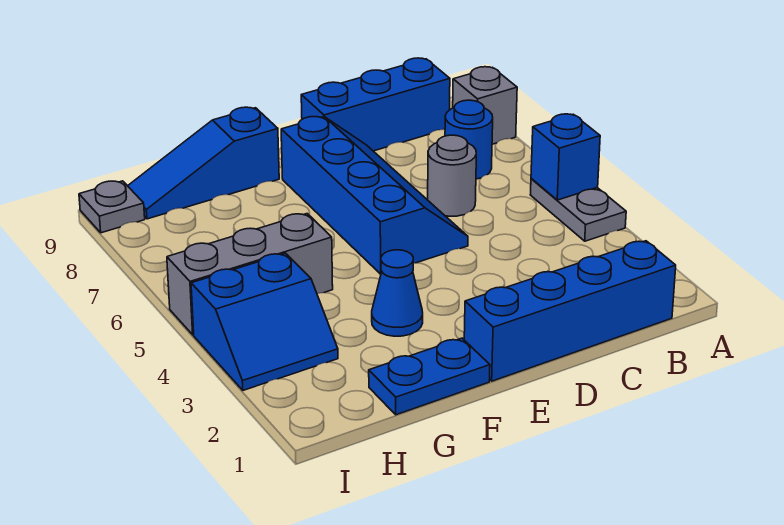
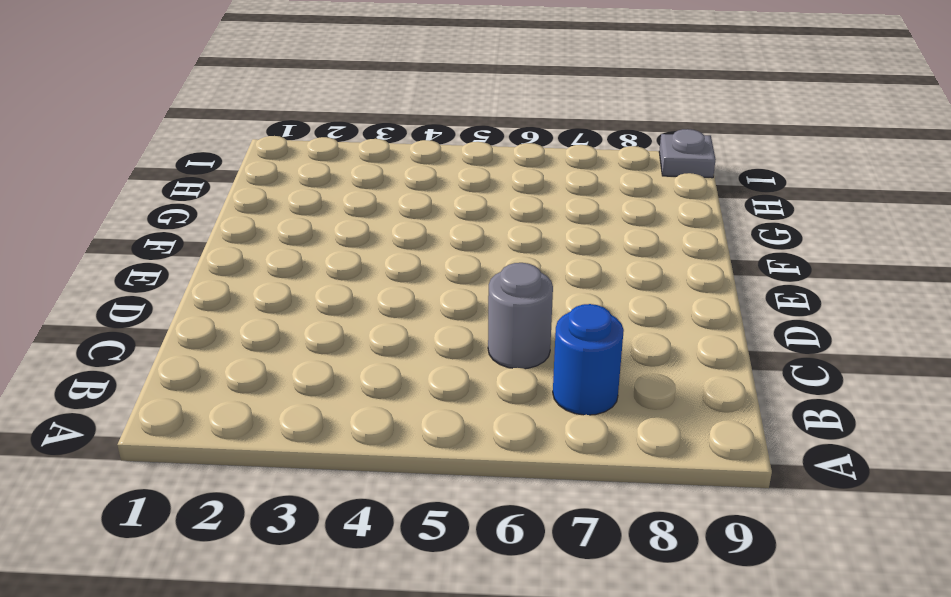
none -> grey 1x2 plate [530,179,626,241]
none -> grey 1x1 brick [453,67,517,144]
none -> blue 1x4 brick [464,241,676,381]

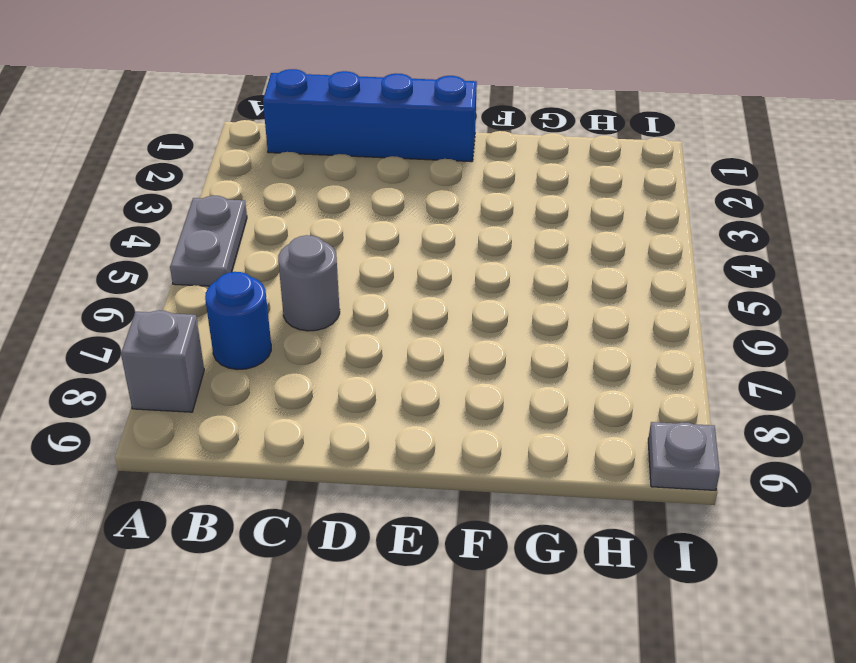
none -> blue 1x3 brick [301,58,450,151]
none -> blue 2x4 slope [281,117,468,274]
none -> blue 1x2 plate [369,338,490,415]

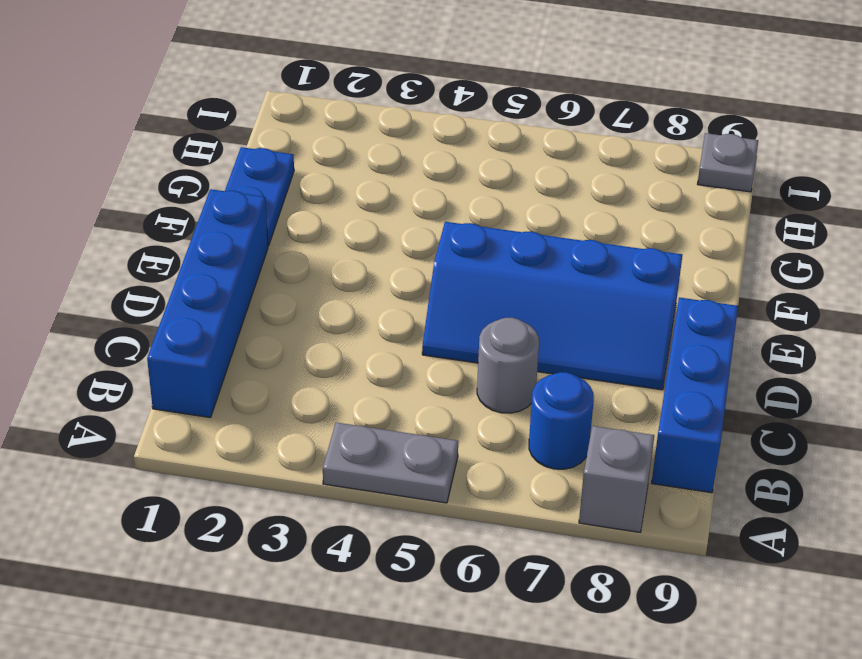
none -> blue 1x1 cone [372,250,423,336]
none -> blue 1x3 slope [128,107,279,219]
none -> grey 1x3 brick [167,214,333,335]

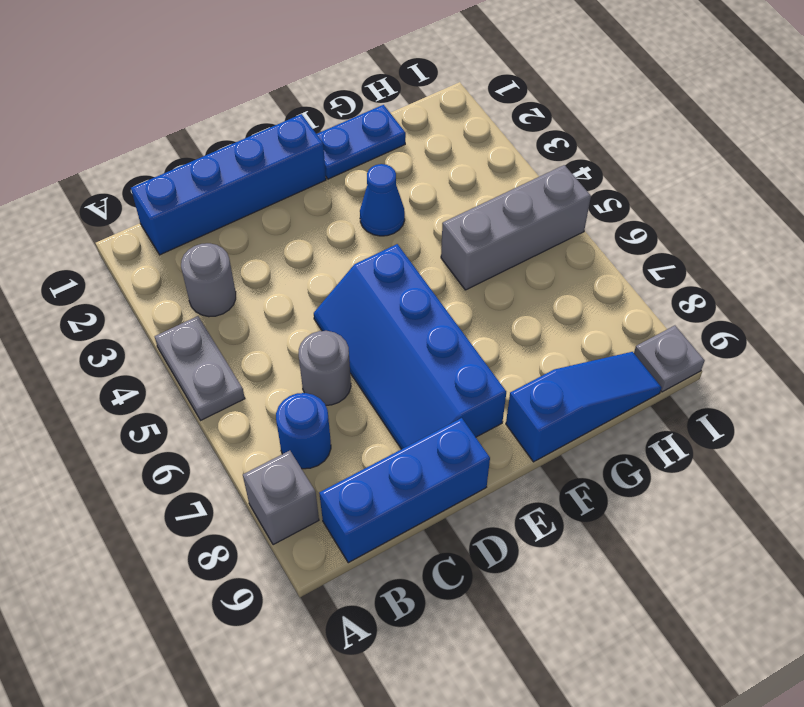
grey 1x1 round brick [181,243,236,317] -> none
none -> blue 2x2 slope [191,253,338,390]
none -> blue 1x1 brick [531,114,600,200]

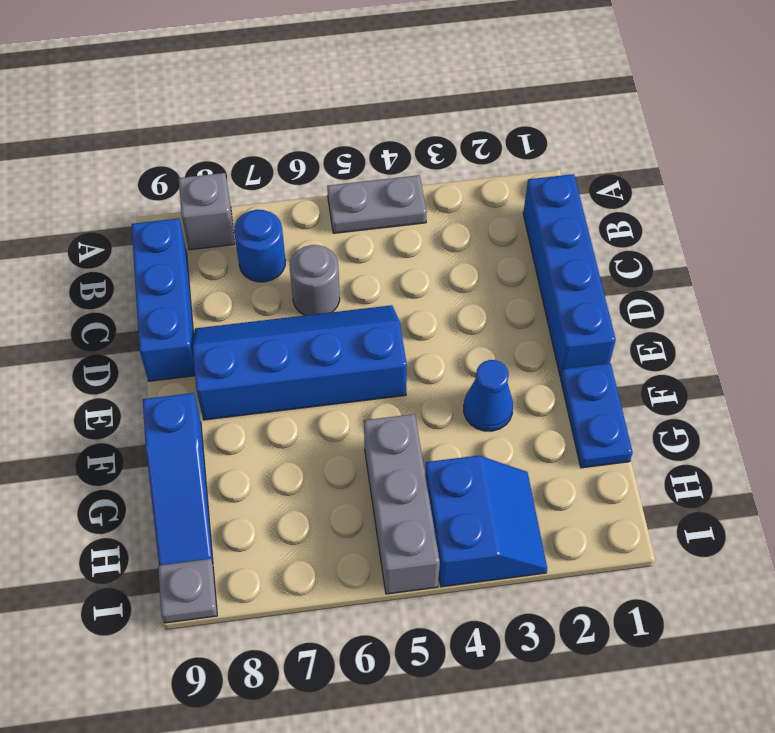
none -> blue 1x1 brick [531,114,600,200]

